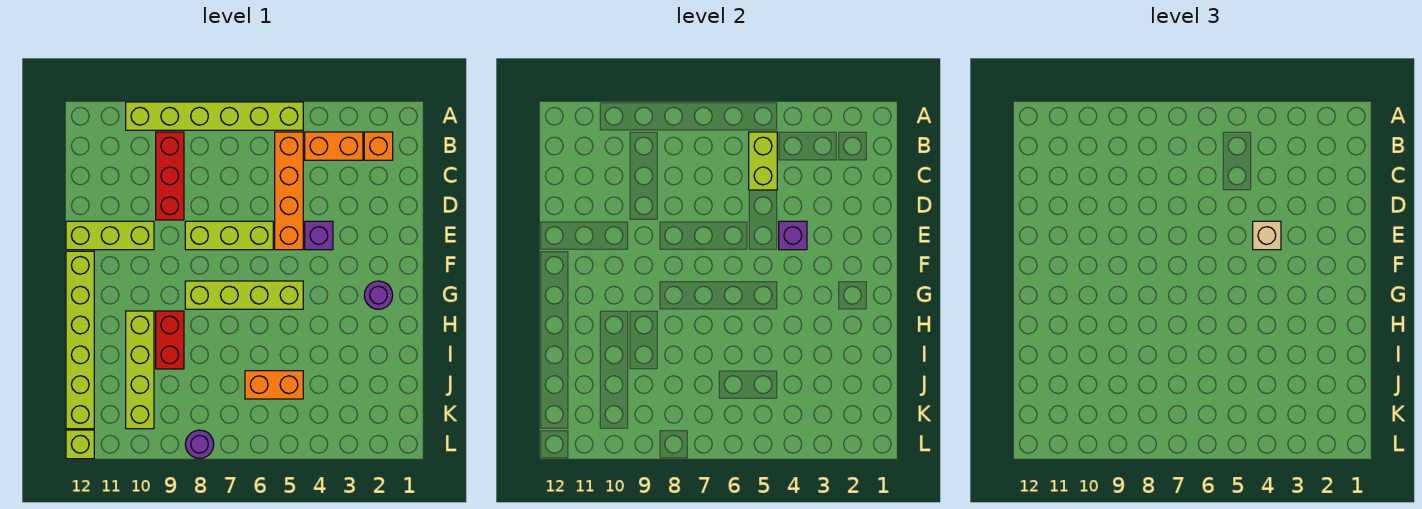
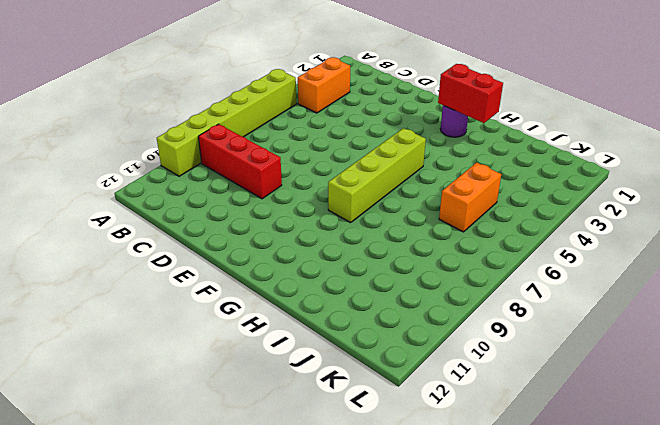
red 1x2 brick [438,64,503,123] -> red 1x2 brick moved to [156,311,184,369]
none -> orange 1x1 brick [364,132,393,160]
none -> orange 1x4 brick [275,132,303,250]
none -> purple 1x1 brick [305,221,333,250]

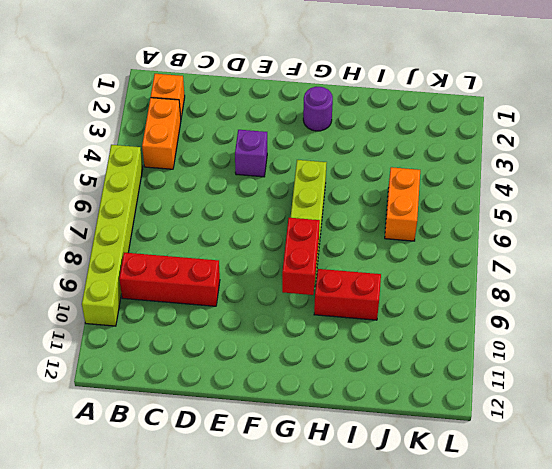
red 1x2 brick [282,218,320,295] -> none
none -> orange 1x4 brick [275,132,303,250]
none -> lime 1x3 brick [185,221,273,250]
none -> lime 1x3 brick [66,221,154,250]

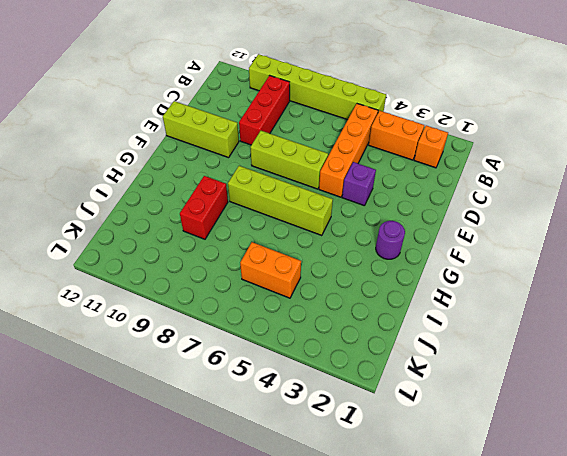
none -> lime 1x6 brick [66,251,94,429]
none -> lime 1x4 brick [126,311,154,429]
none -> purple 1x1 round brick [185,430,214,458]

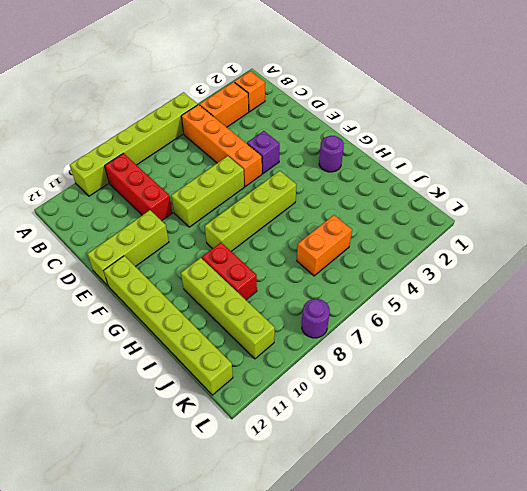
none -> lime 1x1 brick [66,430,94,459]
none -> lime 1x2 brick [749,132,777,190]
none -> purple 1x1 brick [779,221,807,250]

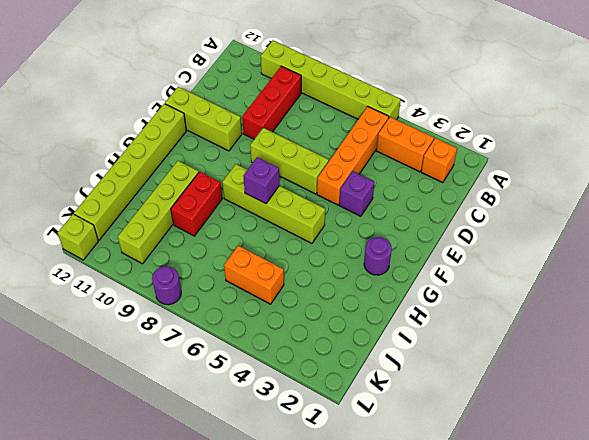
purple 1x1 brick [243,157,279,204] -> purple 1x1 brick moved to [779,221,807,250]
none -> lime 1x2 brick [749,132,777,190]
none -> tan 1x1 brick [1253,221,1281,250]

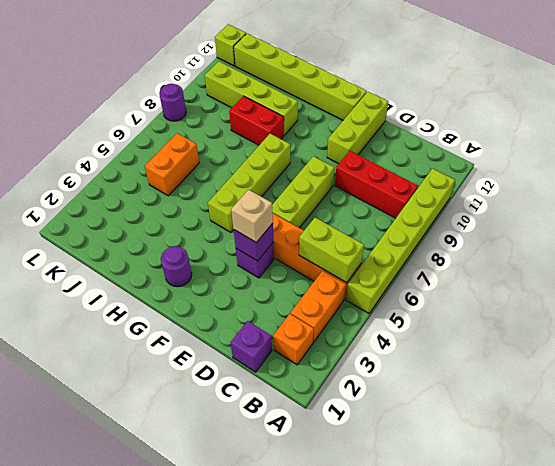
purple 1x1 brick [231,321,272,372] -> none

